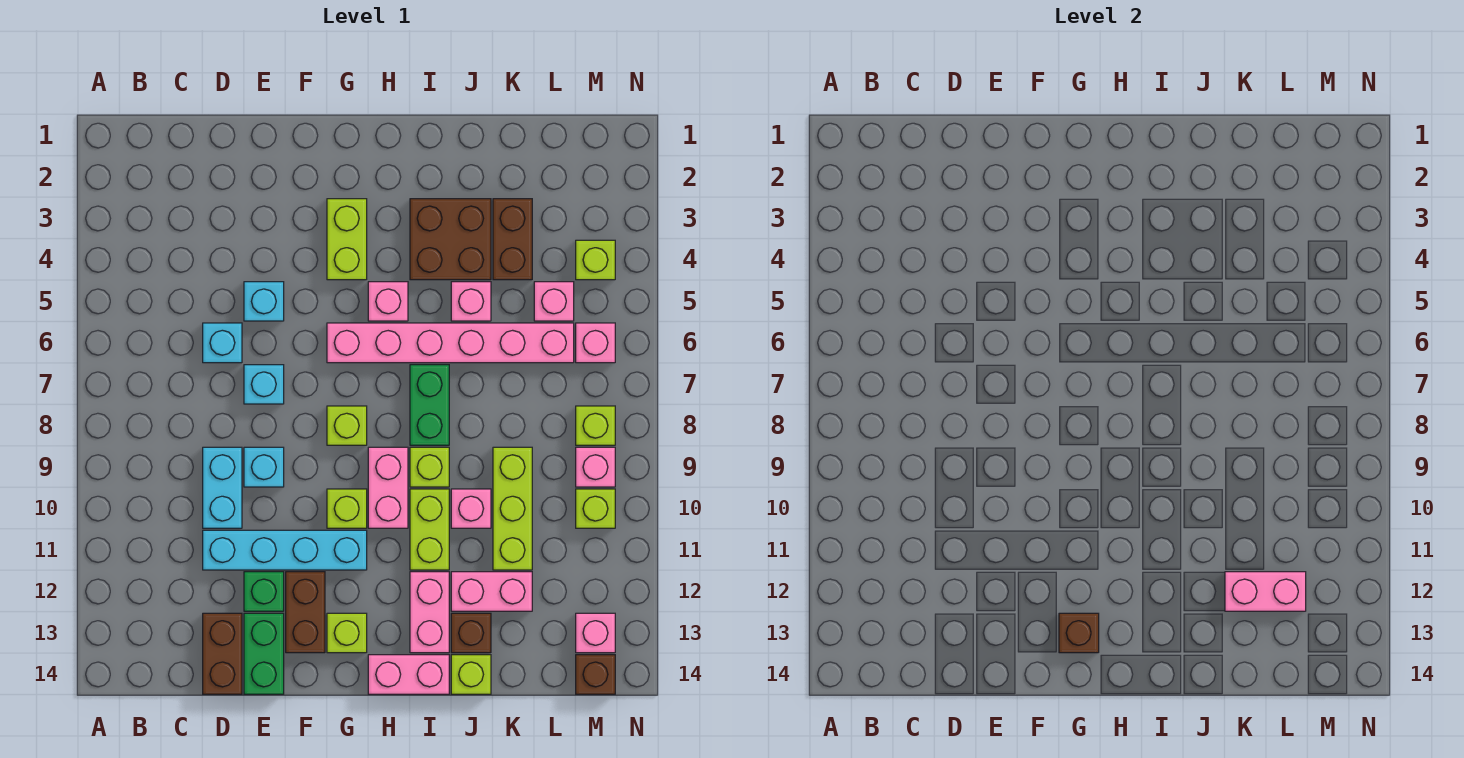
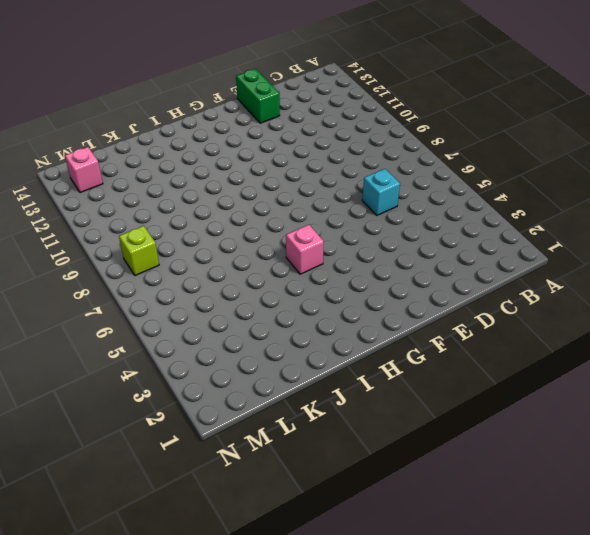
none -> cyan 1x2 brick [203,447,242,528]
none -> cyan 1x4 brick [203,530,367,570]
none -> brown 1x2 brick [203,613,242,694]
none -> cyan 1x1 brick [244,282,284,321]

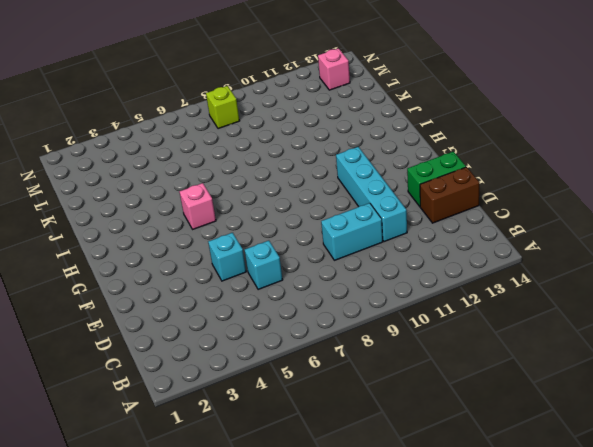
none -> cyan 1x1 brick [244,365,284,404]
none -> cyan 1x1 brick [244,447,284,487]
none -> green 1x1 brick [244,572,284,611]
none -> brown 1x2 brick [286,572,325,653]

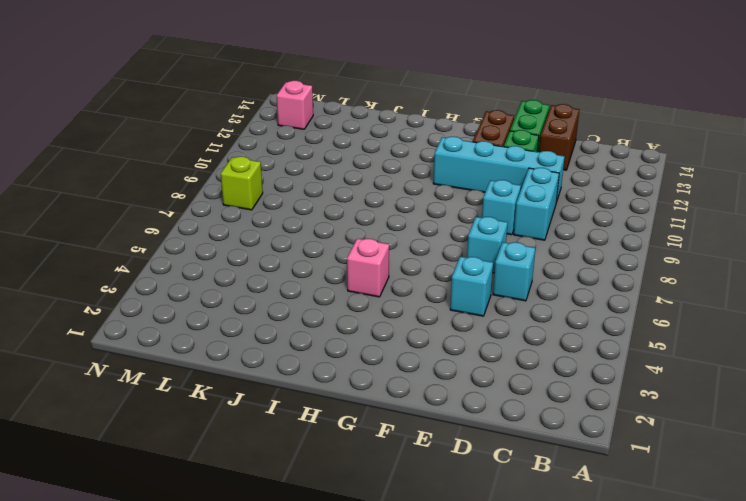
none -> lime 1x2 brick [327,199,367,280]
none -> pink 1x6 brick [327,323,574,363]
none -> lime 1x1 brick [327,406,367,445]
none -> lime 1x1 brick [327,489,367,528]

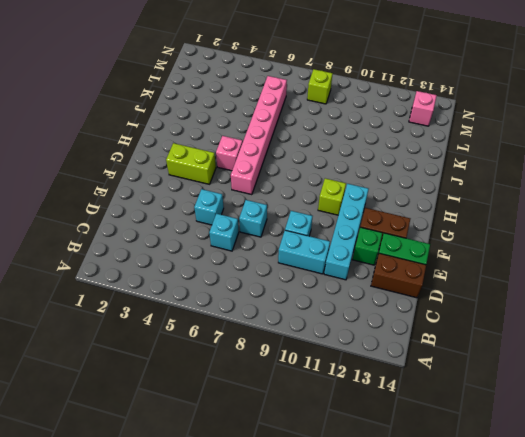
none -> lime 1x1 brick [327,406,367,445]
none -> lime 1x1 brick [327,613,367,653]
none -> pink 1x2 brick [368,447,408,528]
none -> pink 1x2 brick [368,655,449,694]

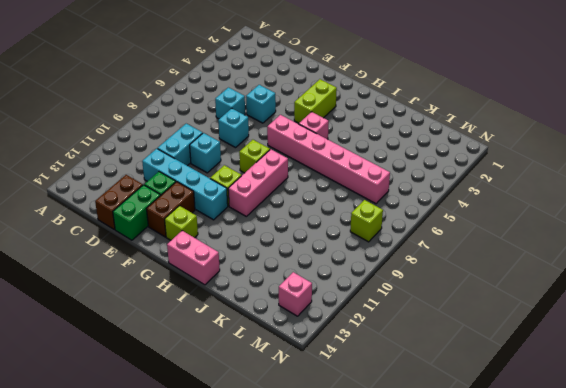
pink 1x3 brick [228,149,288,216] -> pink 1x2 brick [368,447,408,528]
none -> brown 2x2 brick [410,199,491,280]
none -> green 1x2 brick [410,365,449,445]
none -> lime 1x1 brick [410,447,449,487]
none -> lime 1x2 brick [410,489,449,570]

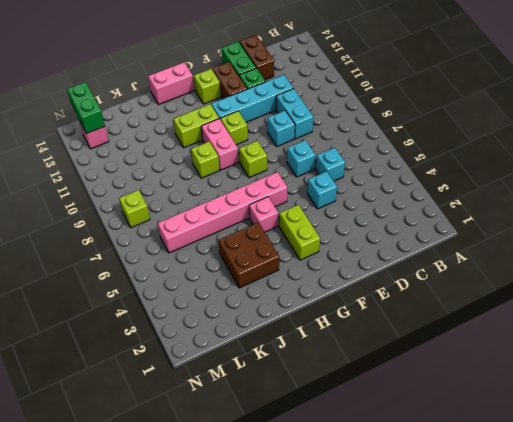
lime 1x2 brick [173,104,219,148] -> lime 1x2 brick turned to [410,489,449,570]
green 1x2 brick [67,82,105,134] -> green 1x2 brick moved to [410,365,449,445]
none -> pink 1x2 brick [410,572,449,653]
none -> pink 1x1 brick [451,282,491,321]
none -> pink 1x1 brick [451,489,491,528]
none -> pink 1x2 brick [451,572,532,611]

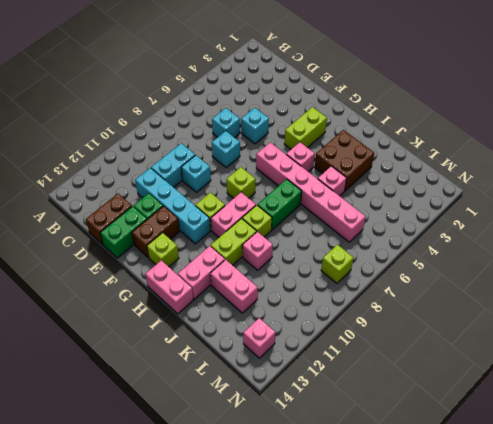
none -> brown 1x1 brick [451,613,491,653]
none -> lime 1x1 brick [451,655,491,694]
none -> brown 1x2 brick [493,199,532,280]
none -> lime 1x3 brick [493,447,532,570]

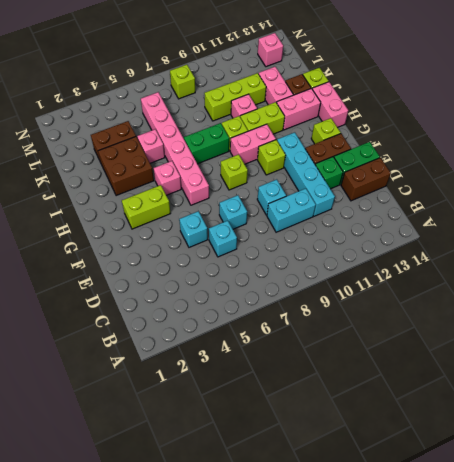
none -> pink 1x1 brick [534,282,574,321]
none -> lime 1x1 brick [576,240,615,280]
none -> pink 1x1 brick [576,323,615,363]
none -> pink 1x1 brick [576,447,615,487]

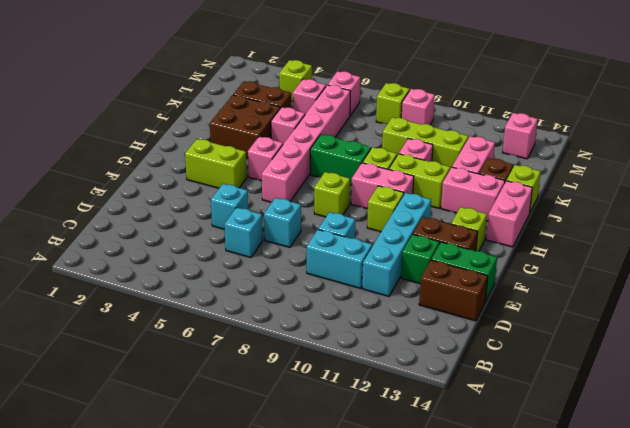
none -> lime 1x1 brick [576,489,615,528]
none -> brown 1x1 brick [576,655,615,694]
none -> brown 1x1 brick [1059,613,1099,653]
none -> pink 1x2 brick [1225,572,1306,611]

